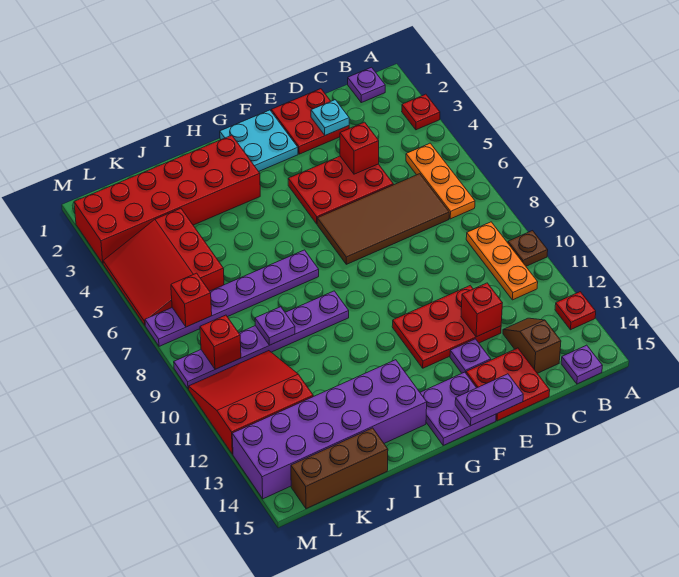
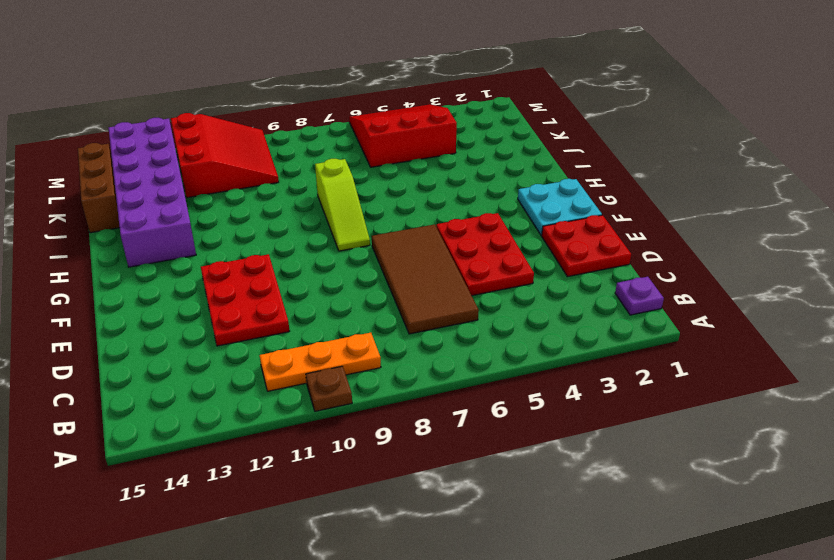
lime 1x3 slope [315,159,370,251] -> none
none -> red 1x1 plate [402,94,440,130]
none -> red 1x1 plate [555,292,596,330]
none -> orange 1x3 plate [406,143,475,219]
none -> purple 1x1 plate [561,345,602,384]

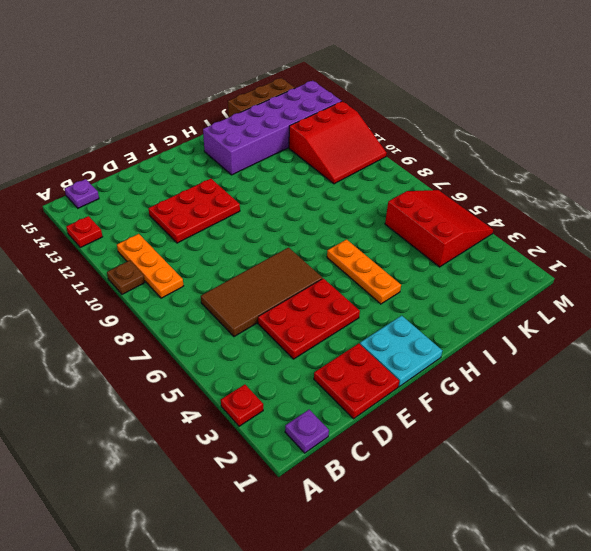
orange 1x3 plate [327,240,401,304] -> orange 1x3 plate moved to [406,143,475,219]
none -> brown 1x2 slope [503,318,561,373]
none -> red 2x2 plate [466,348,550,421]
none -> purple 1x1 plate [450,339,491,373]
none -> purple 2x2 plate [420,372,496,445]

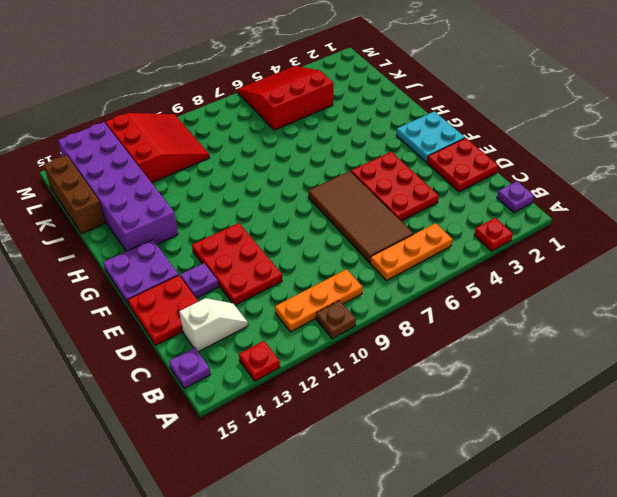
white 1x2 slope [179,298,248,352] -> brown 1x2 slope [503,318,561,373]
none -> red 2x6 brick [74,135,260,263]
none -> purple 1x6 plate [145,250,319,346]
none -> purple 1x6 plate [174,291,349,389]
none -> cyan 1x1 plate [311,100,349,135]

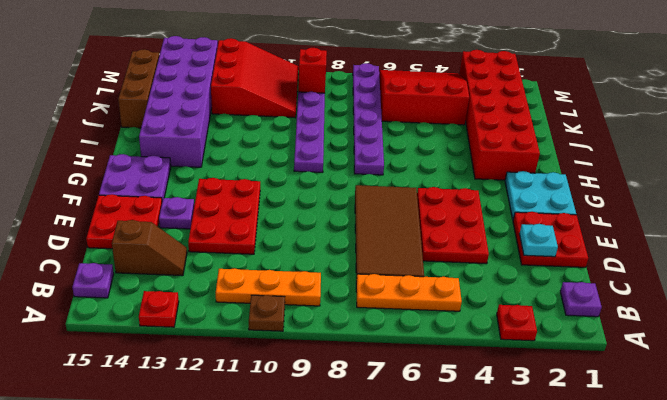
none -> red 1x1 brick [340,122,379,174]
none -> red 1x1 brick [461,283,502,337]
none -> purple 1x2 plate [455,374,523,425]
none -> purple 1x1 plate [255,307,295,345]

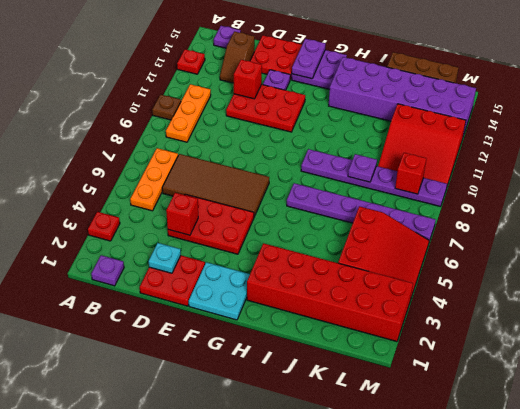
purple 1x2 plate [292,39,326,79] -> purple 1x2 plate turned to [455,374,523,425]
none -> red 1x1 brick [171,273,212,327]

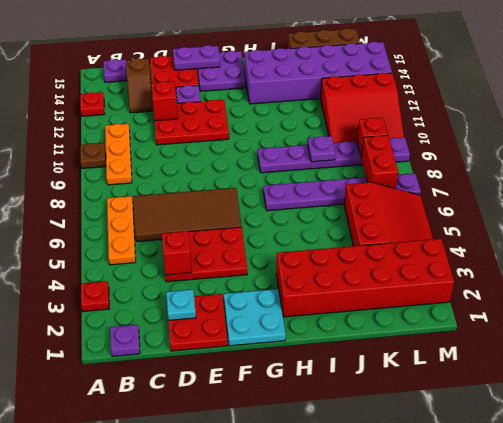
red 1x2 brick [362,135,398,189] -> red 1x1 brick [171,273,212,327]

